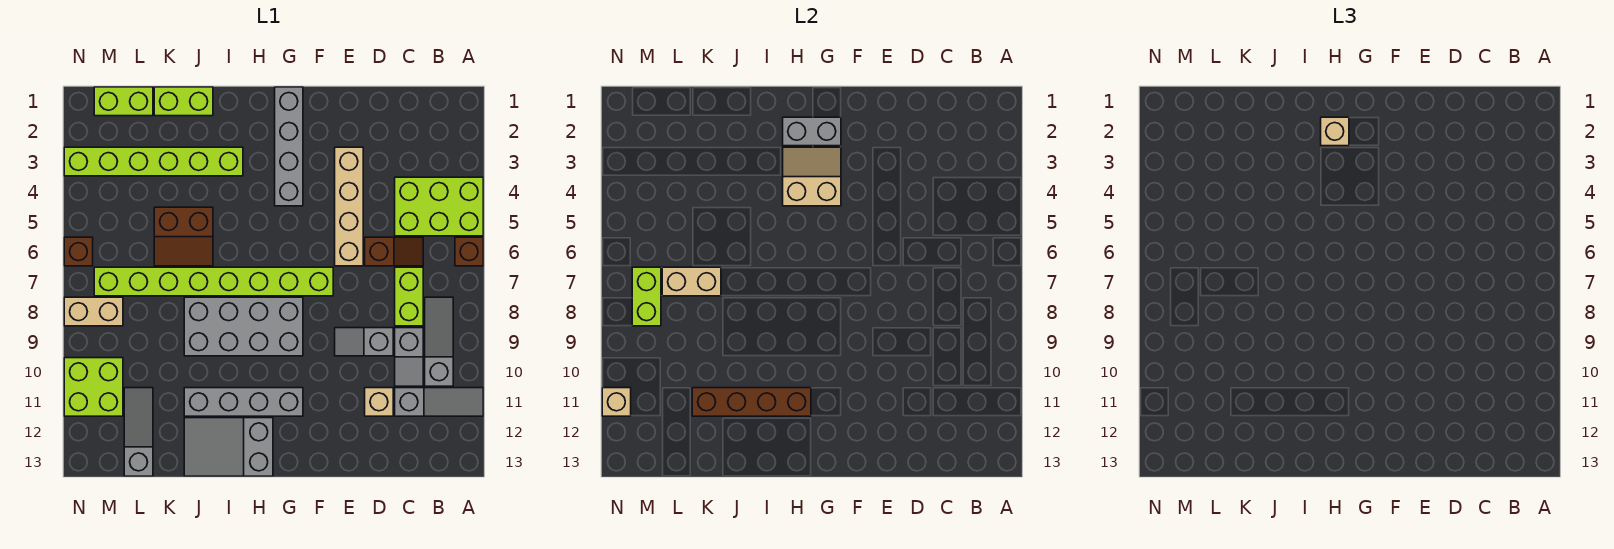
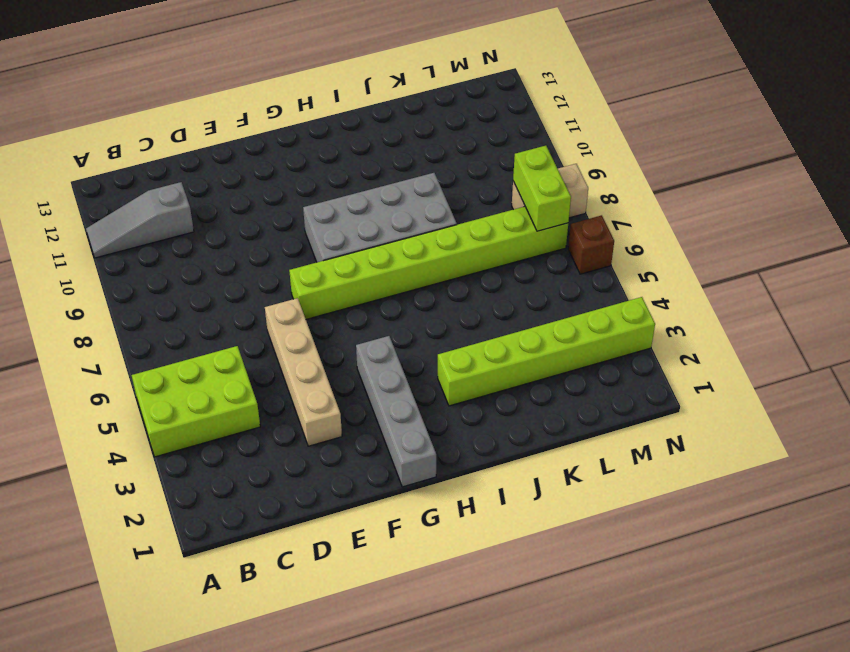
none -> brown 1x1 brick [455,237,483,266]
none -> grey 1x3 slope [425,297,453,386]
none -> brown 1x2 slope [365,237,423,266]
none -> lime 1x2 brick [395,267,423,326]

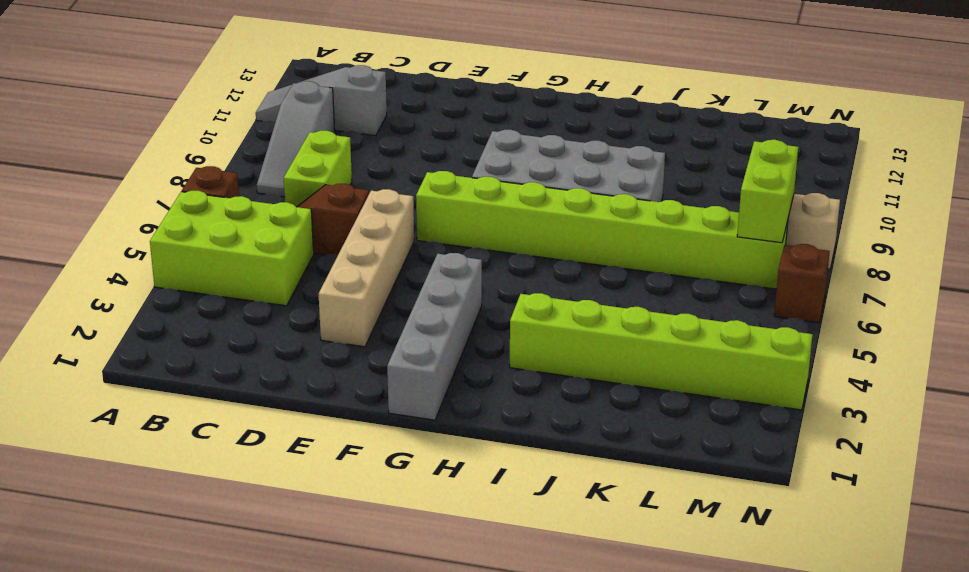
none -> grey 1x2 slope [395,328,423,386]
none -> grey 1x2 slope [335,328,393,356]
none -> tan 1x1 brick [365,388,393,416]
none -> grey 1x4 brick [184,388,303,416]

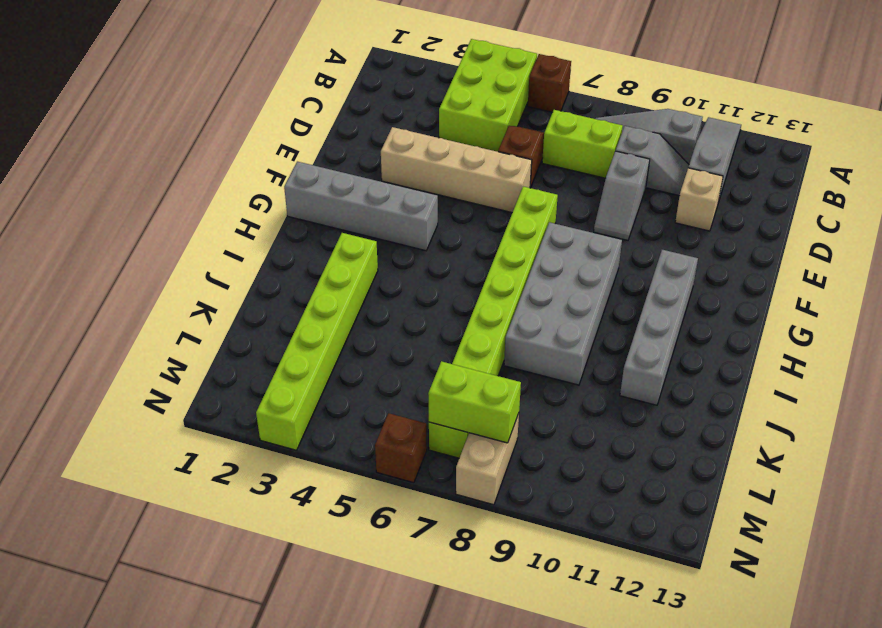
none -> grey 2x3 slope [184,418,273,476]
none -> lime 1x2 brick [154,87,213,116]
none -> brown 2x2 slope [154,207,213,266]
none -> lime 1x2 brick [94,87,153,116]

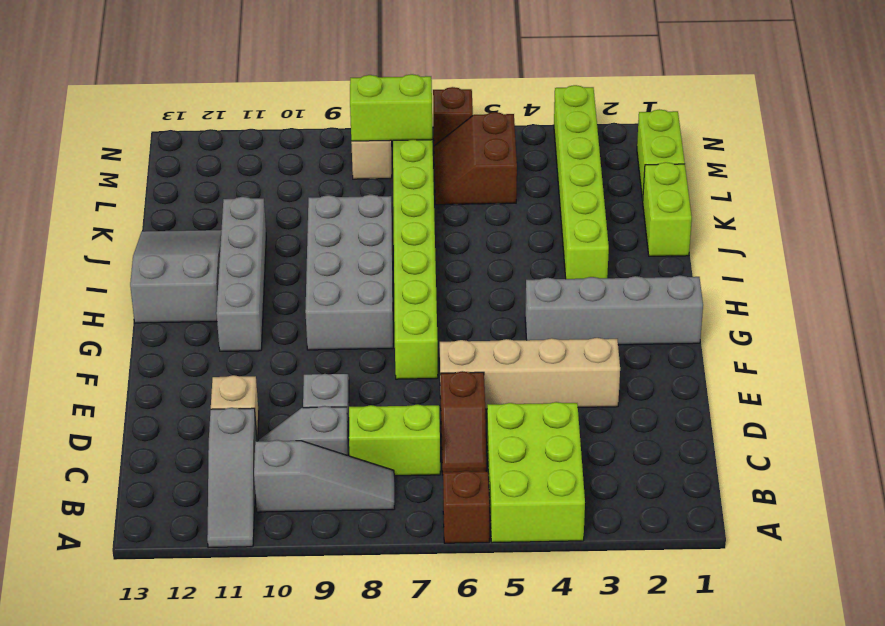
brown 2x2 slope [434,112,517,205] -> brown 2x2 slope moved to [154,207,213,266]
none -> grey 1x3 slope [124,388,153,476]
none -> lime 2x2 brick [64,358,123,416]
none -> grey 1x2 brick [783,117,841,146]
none -> tan 2x2 slope [783,147,841,206]

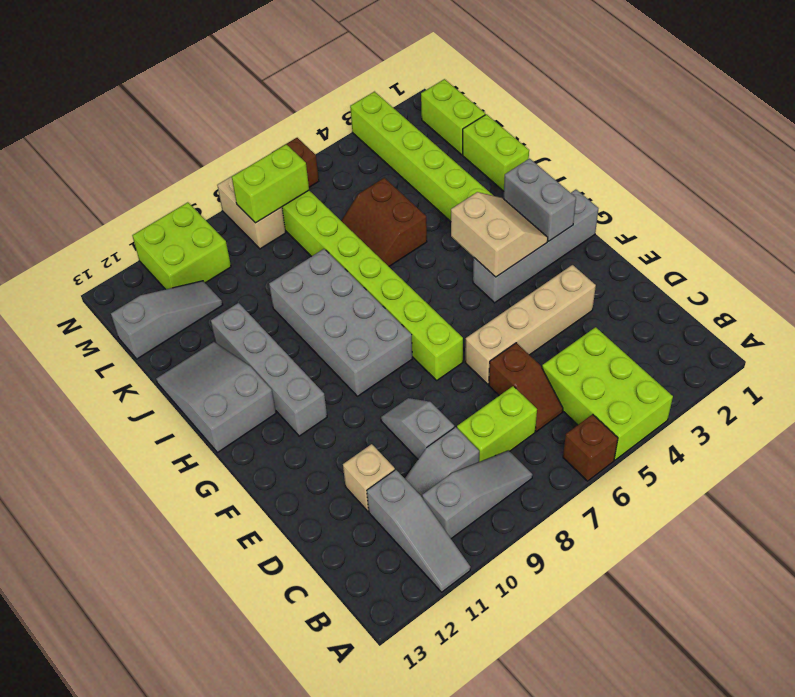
none -> brown 1x4 brick [692,388,811,416]
none -> tan 1x2 brick [662,267,721,296]
none -> tan 1x1 brick [602,388,631,416]
none -> tan 1x1 brick [1321,117,1349,146]

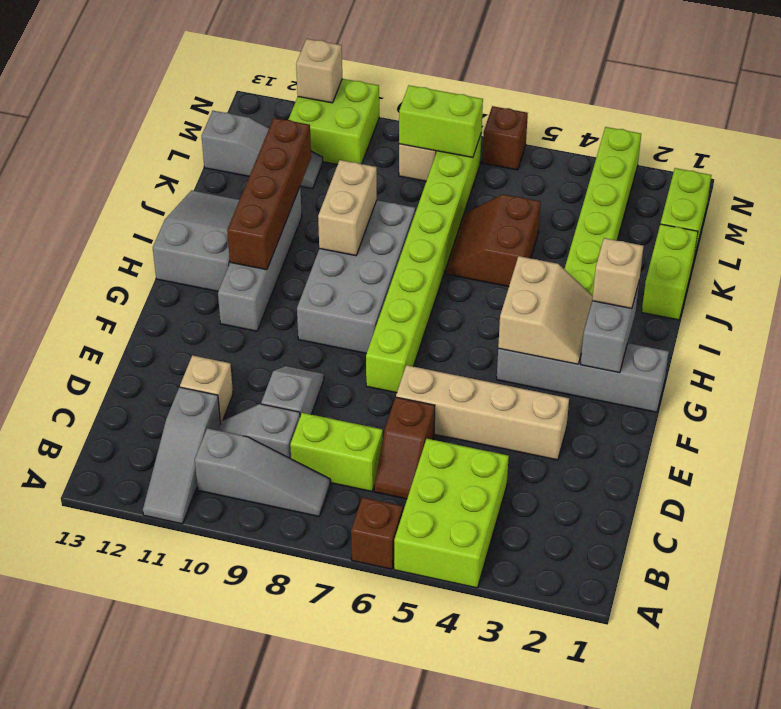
tan 1x2 brick [318,160,377,256] -> tan 1x2 brick moved to [662,267,721,296]

